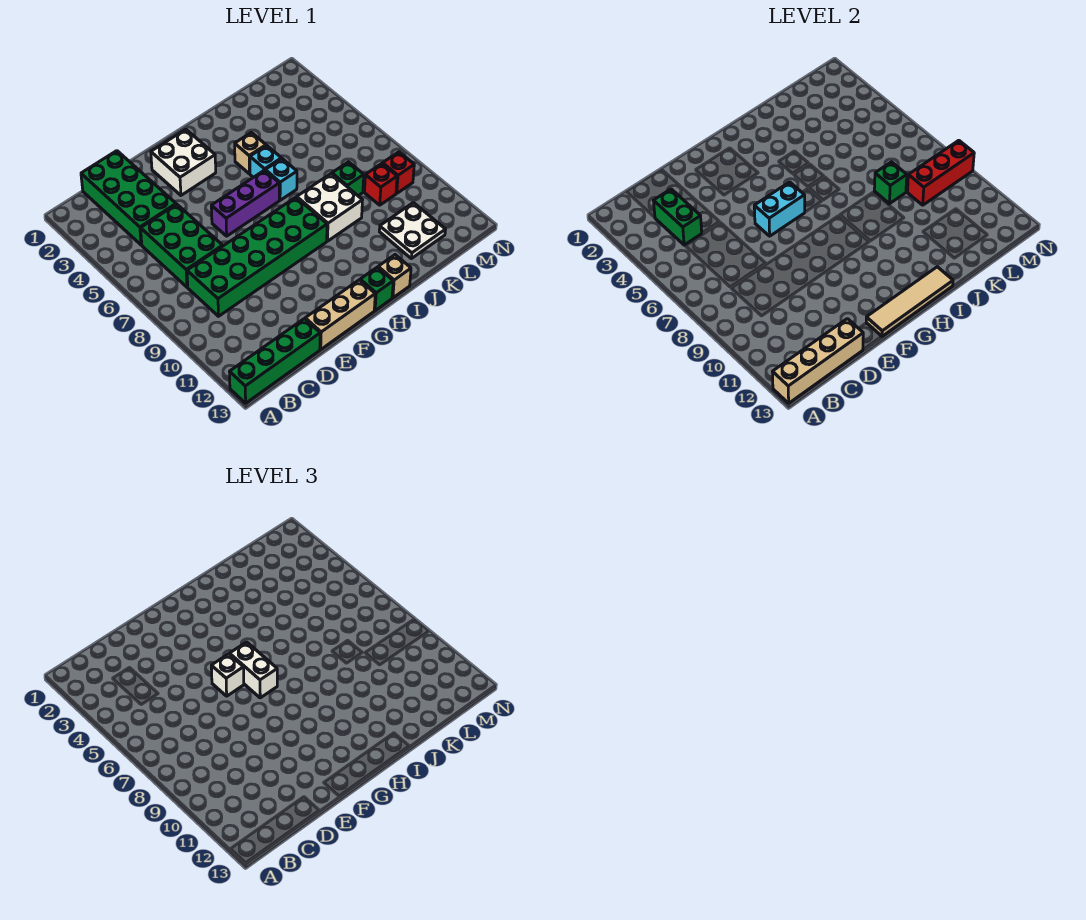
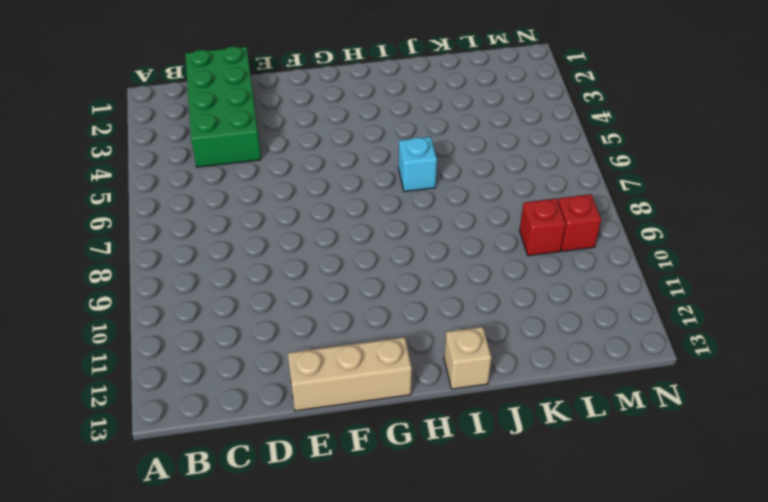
none -> green 1x4 brick [230,319,320,403]
none -> green 2x3 brick [141,204,223,287]
none -> green 2x6 brick [187,197,327,316]

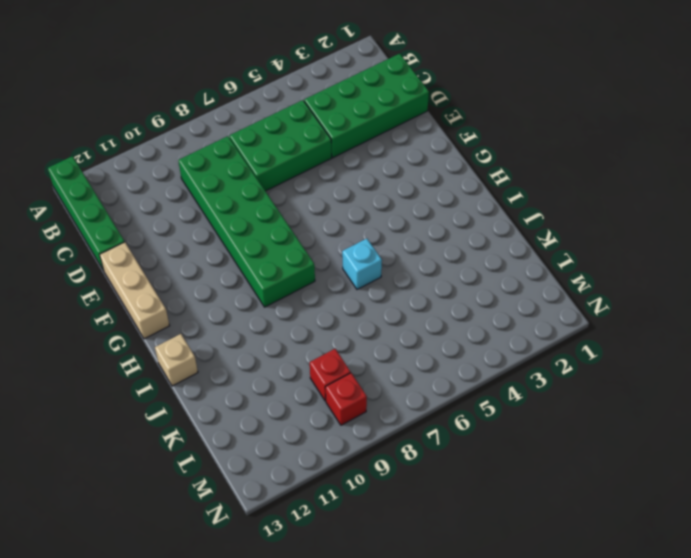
none -> white 2x2 brick [151,129,216,195]
none -> purple 1x3 brick [211,170,279,236]
none -> green 1x1 brick [360,267,393,311]

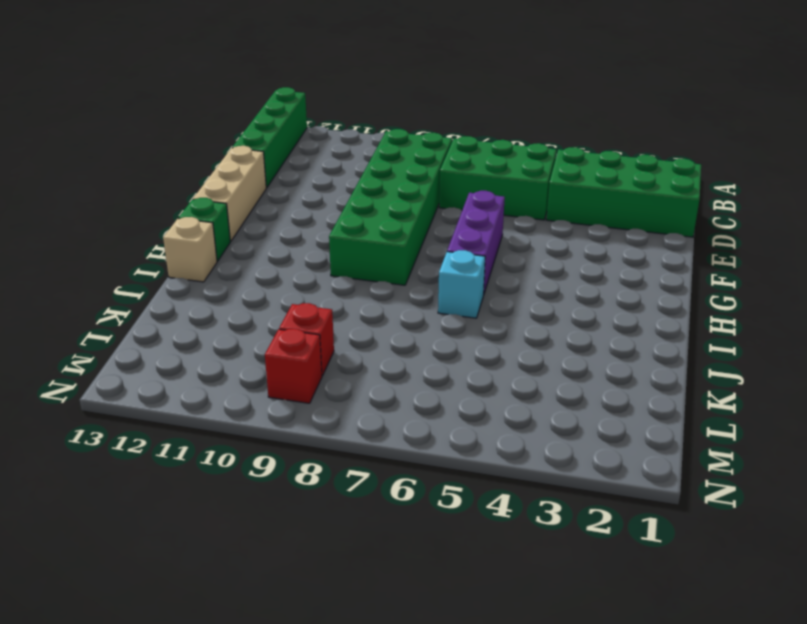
none -> white 2x2 brick [151,129,216,195]
none -> tan 1x1 brick [235,132,266,174]
none -> cyan 1x1 brick [250,145,281,177]

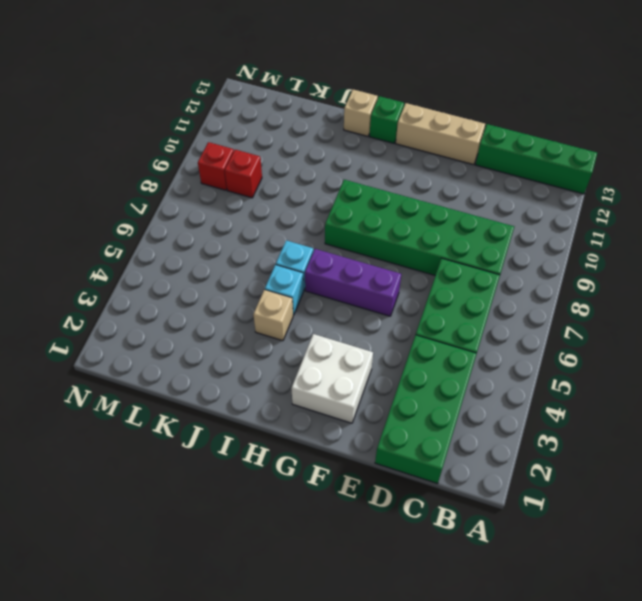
none -> white 2x2 brick [297,174,362,241]
none -> green 1x1 brick [332,162,364,196]
none -> white 2x2 plate [379,203,446,259]

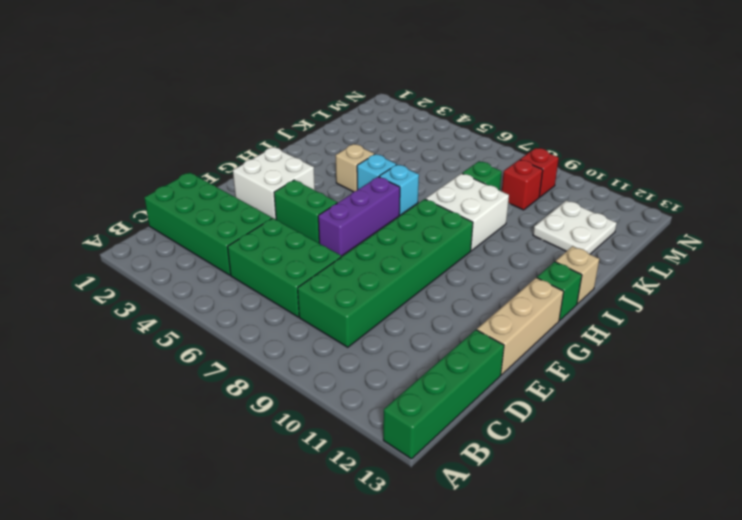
green 1x2 brick [274,180,337,243] -> green 1x2 brick moved to [653,189,702,245]
none -> tan 1x4 brick [773,319,863,403]
none -> cyan 1x2 brick [754,182,805,236]
none -> tan 1x4 tile [866,267,953,336]

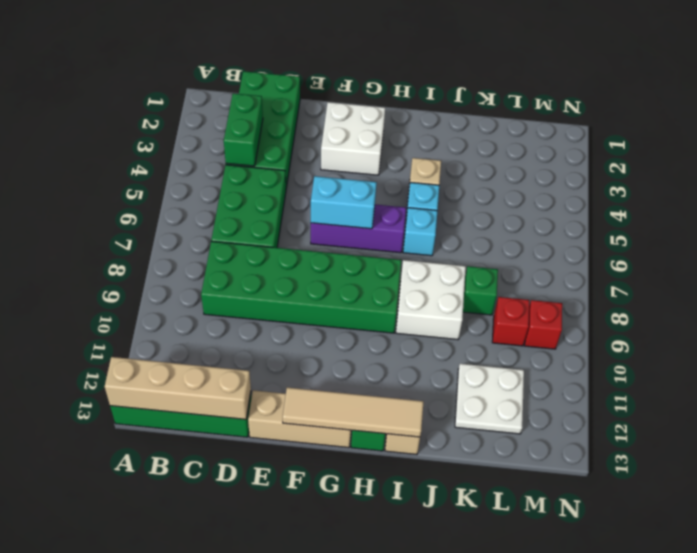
none -> green 1x1 brick [874,162,907,204]
none -> red 1x3 brick [907,140,974,205]
none -> white 1x1 brick [211,654,244,696]

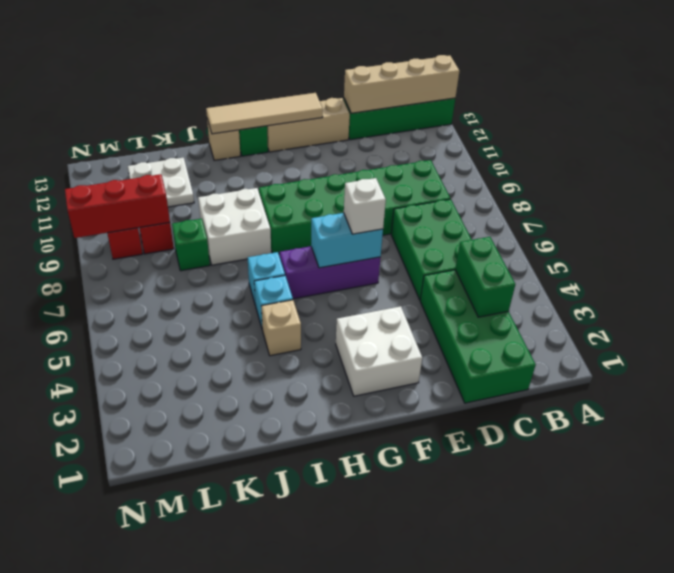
none -> green 1x1 brick [874,162,907,204]
none -> white 1x2 brick [230,642,277,698]

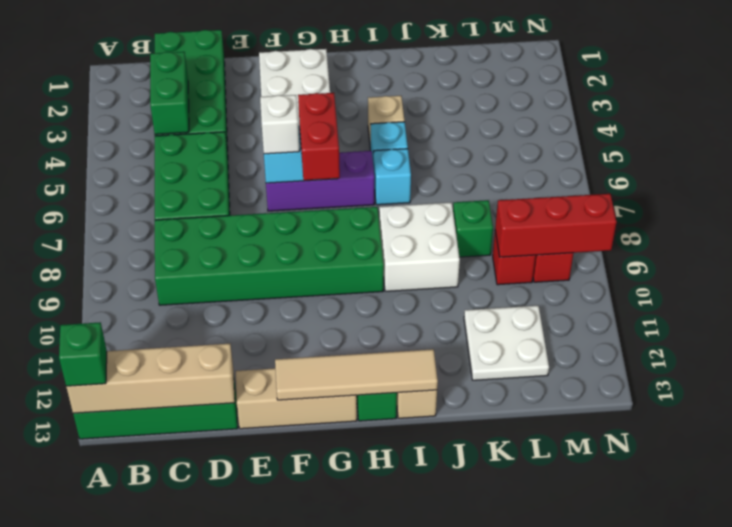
green 1x1 brick [59,323,107,386] -> green 1x1 brick moved to [874,162,907,204]
red 1x2 brick [298,93,340,180] -> white 1x2 brick [230,642,277,698]

